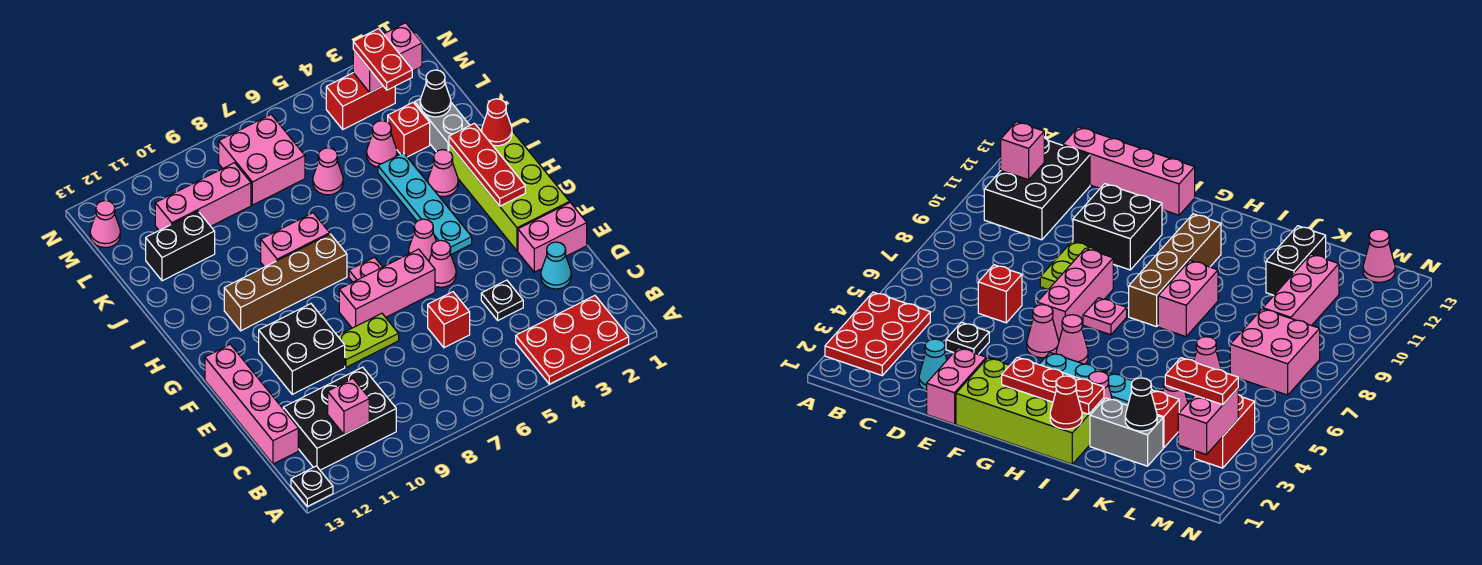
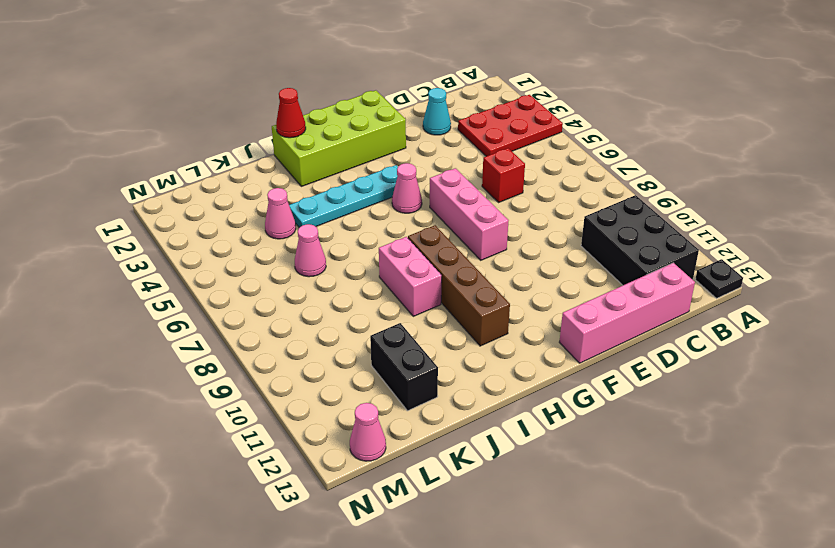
red 2x3 plate [458,95,563,156] -> red 2x3 plate turned to [516,296,629,384]
none -> black 1x1 plate [481,280,523,320]
none -> pink 1x2 brick [518,203,587,272]
none -> lime 1x2 plate [338,313,399,367]
none -> black 2x2 brick [259,304,345,394]

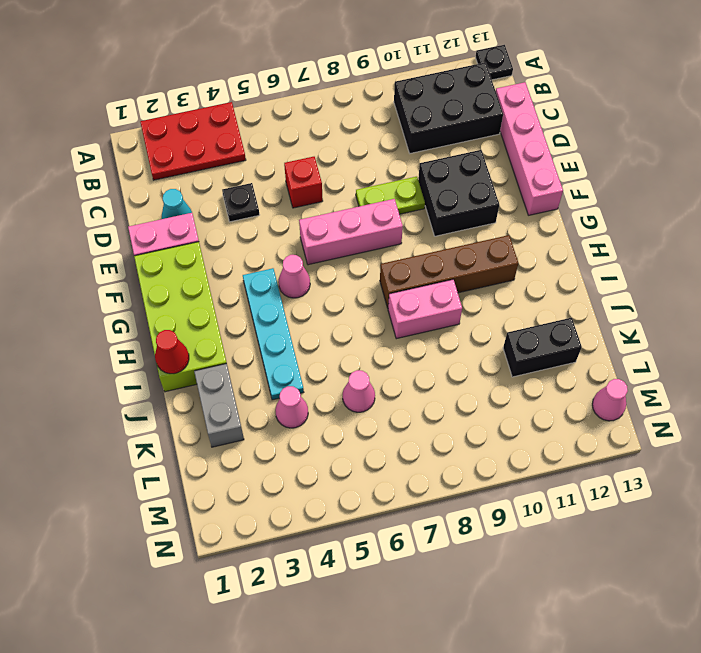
none -> pink 1x1 cone [429,240,456,287]
none -> pink 1x1 plate [349,257,382,282]
none -> pink 1x1 cone [428,150,458,196]
none -> red 1x1 brick [388,103,430,157]

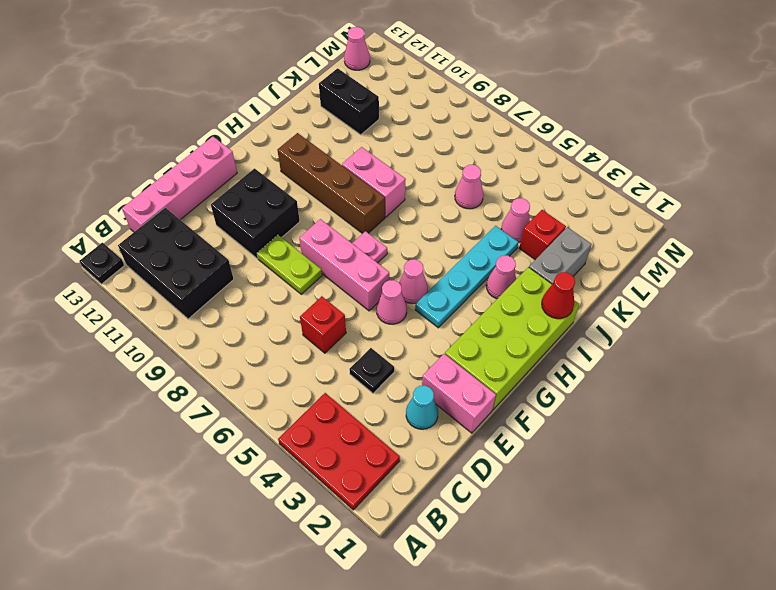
none -> pink 2x2 brick [219,115,305,205]
none -> pink 1x3 brick [155,163,251,230]
none -> red 1x2 brick [326,73,395,129]
none -> pink 1x1 brick [328,379,369,435]

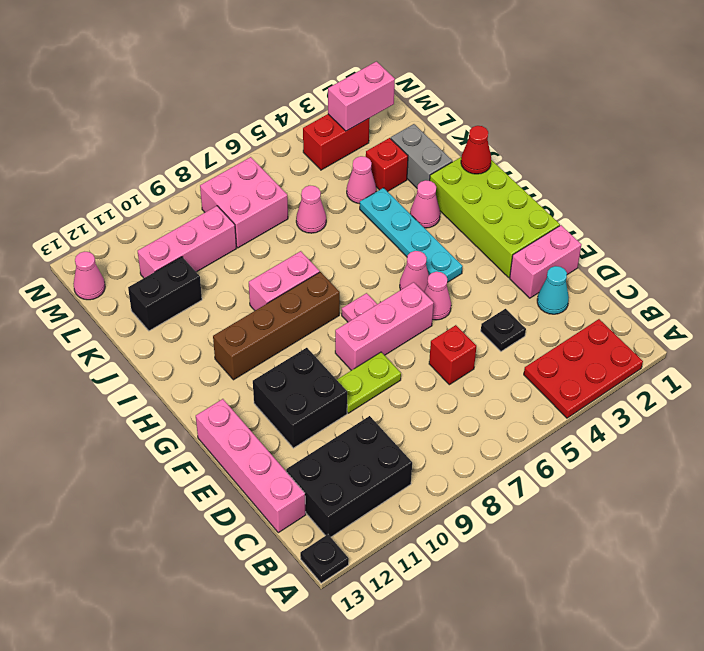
none -> pink 1x1 brick [328,379,369,435]
none -> red 1x3 plate [449,123,525,206]
none -> black 1x1 cone [420,70,451,117]
none -> red 1x2 plate [353,29,412,90]

